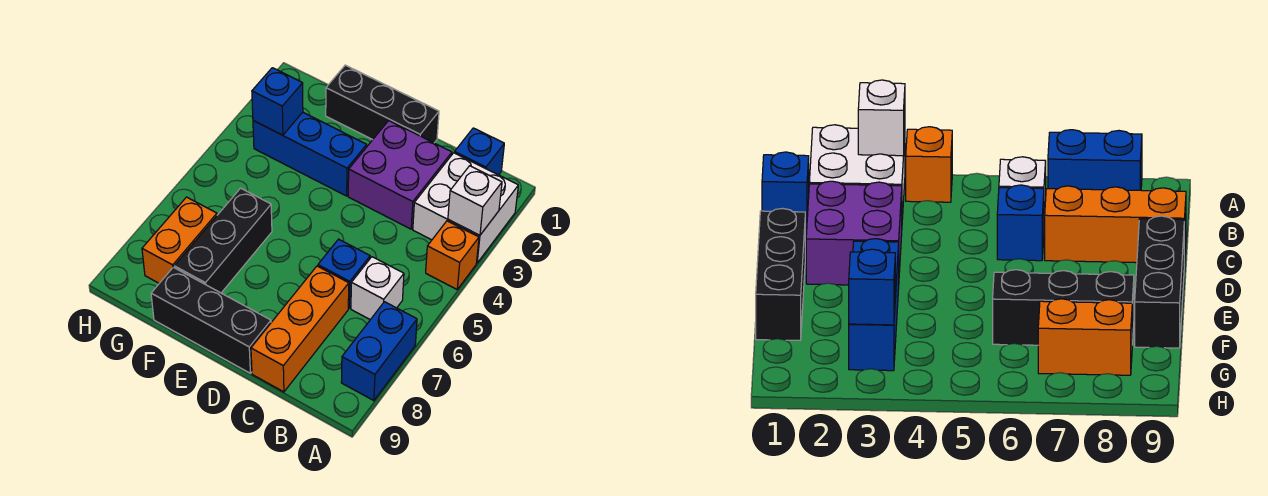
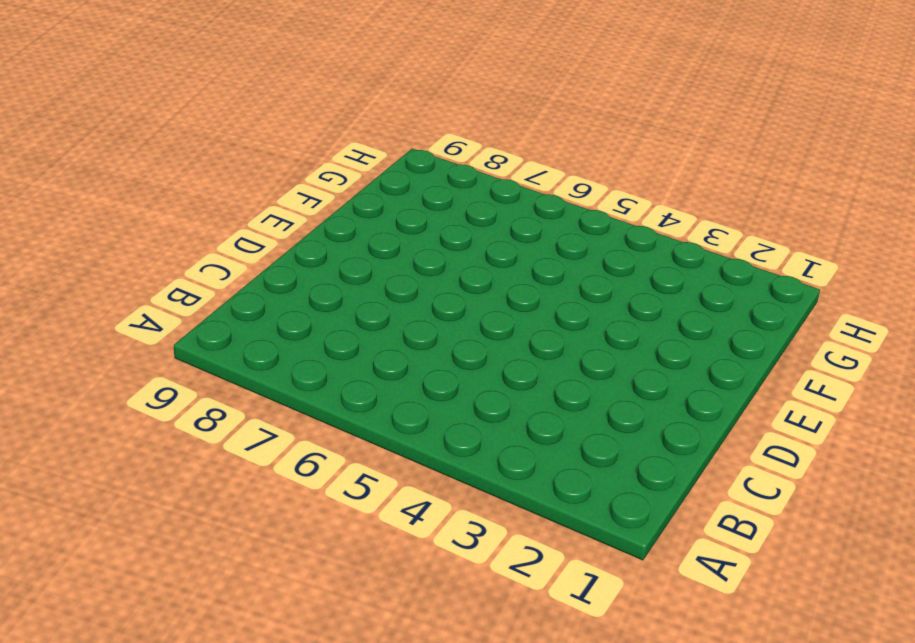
none -> white 2x2 brick [413,153,518,263]
none -> orange 1x1 brick [426,221,479,289]
none -> blue 1x2 brick [341,302,417,401]

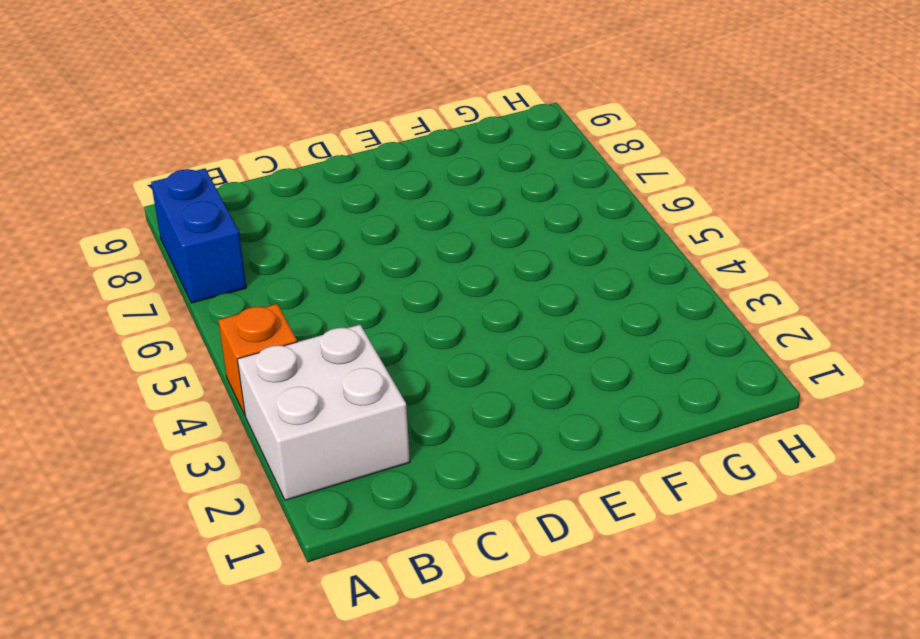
none -> blue 1x1 brick [454,128,504,175]
none -> white 1x1 brick [351,257,404,320]
none -> purple 2x2 brick [348,121,452,229]

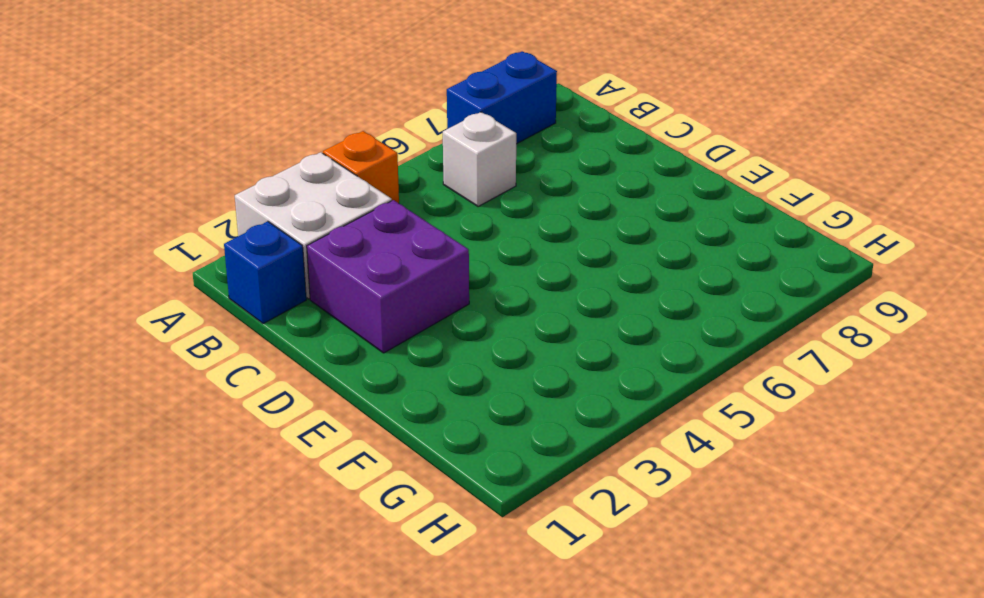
none -> blue 1x1 brick [318,239,370,308]
none -> orange 1x3 brick [251,266,349,392]
none -> black 1x3 brick [326,65,439,143]

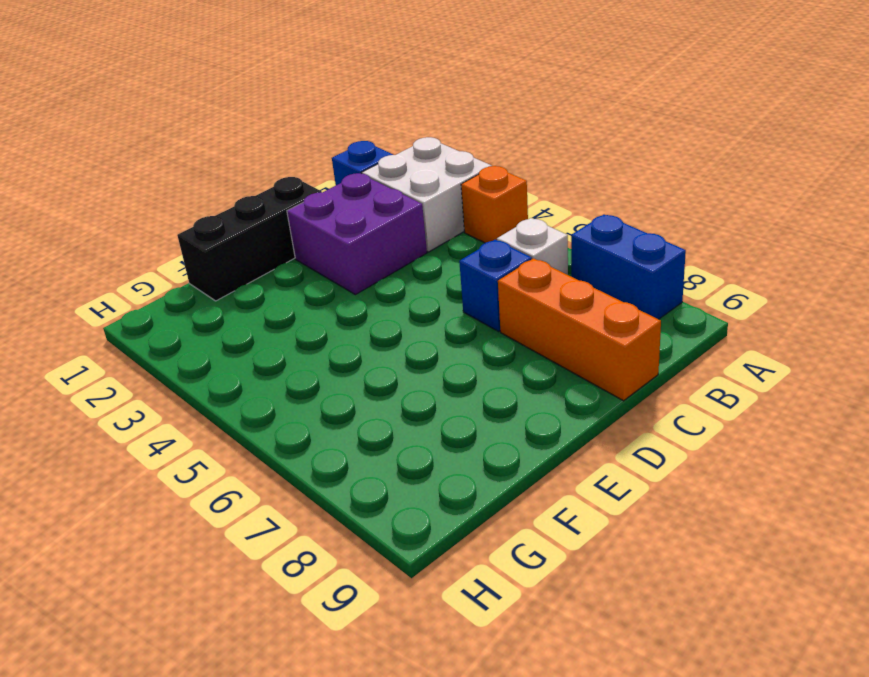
none -> black 1x3 brick [151,267,271,373]
none -> blue 1x3 brick [253,112,367,196]
none -> black 1x3 brick [174,188,272,293]

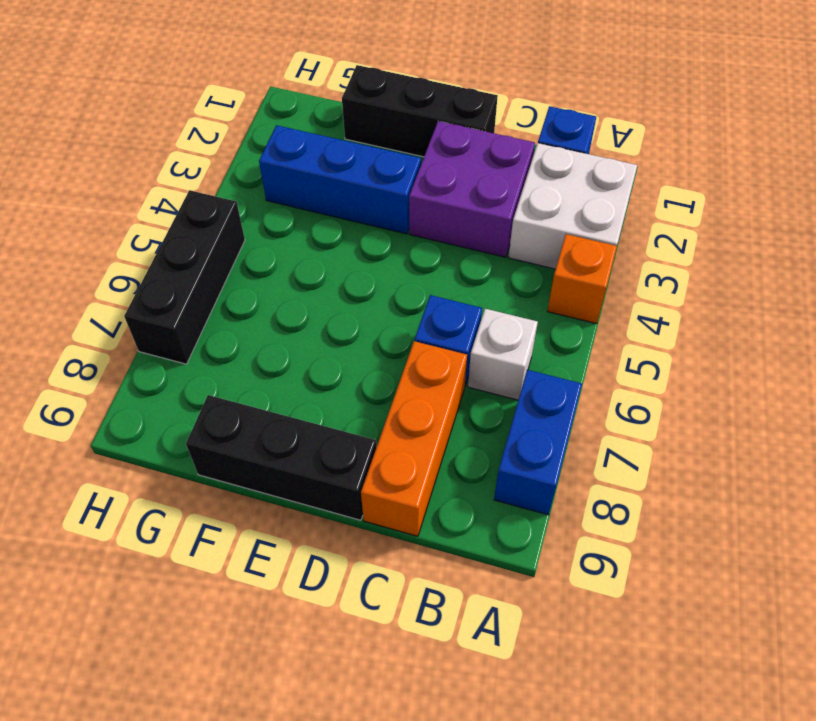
black 1x3 brick [124,190,245,364] -> black 1x3 brick moved to [174,188,272,293]
none -> orange 1x2 brick [142,197,217,283]
none -> white 1x1 brick [448,166,502,235]
none -> blue 1x1 brick [252,68,303,135]

